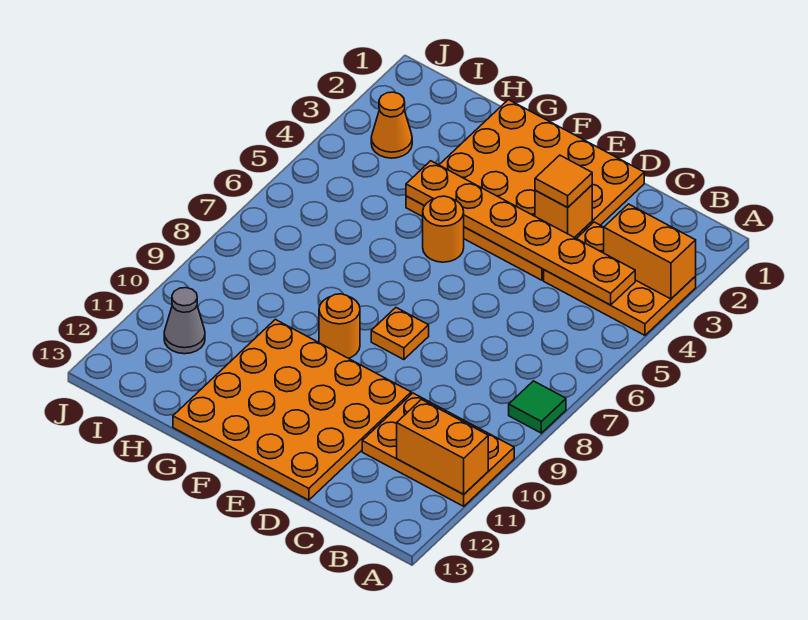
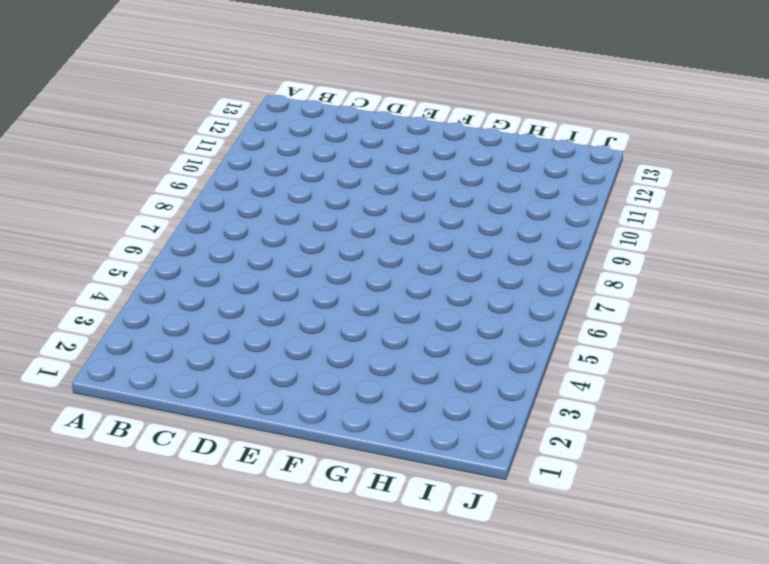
none -> orange 2x3 plate [544,222,696,335]
none -> green 1x1 tile [509,381,566,433]
none -> orange 2x3 plate [362,393,514,506]

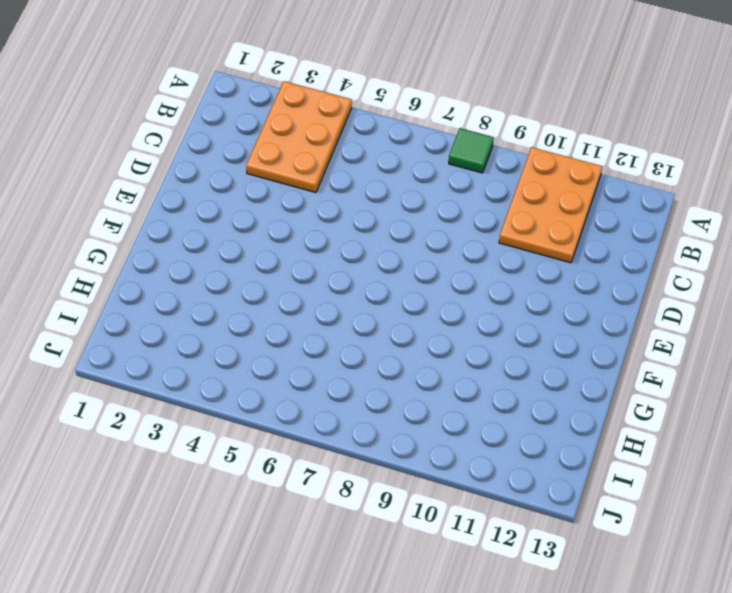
none -> orange 4x4 plate [406,100,644,280]
none -> orange 4x4 plate [173,319,411,500]
none -> orange 1x1 plate [371,308,429,360]

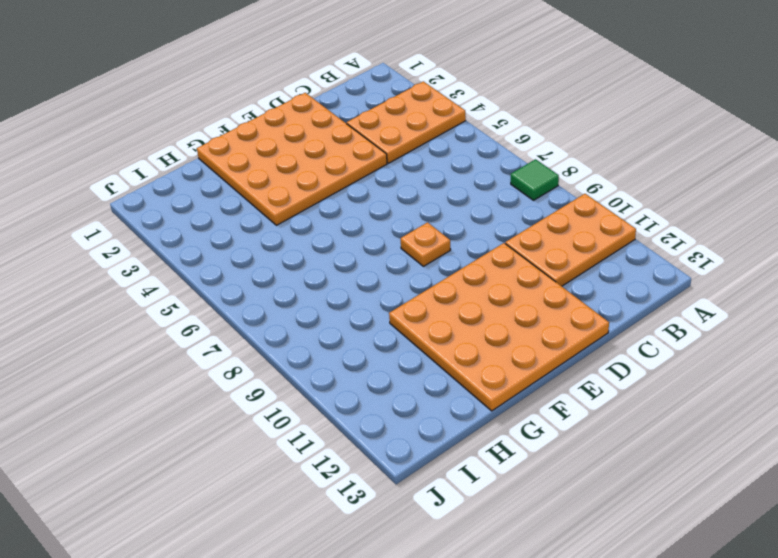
none -> orange 1x1 round brick [423,196,464,262]
none -> orange 1x1 round brick [319,294,360,358]
none -> orange 1x1 cone [371,92,412,158]

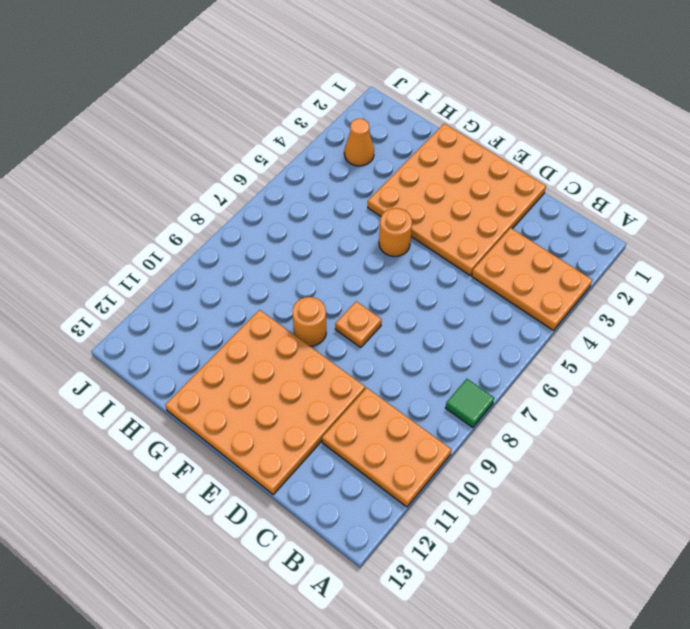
none -> grey 1x1 cone [164,288,205,354]
none -> orange 1x2 brick [604,204,696,299]
none -> orange 1x2 brick [397,400,488,494]

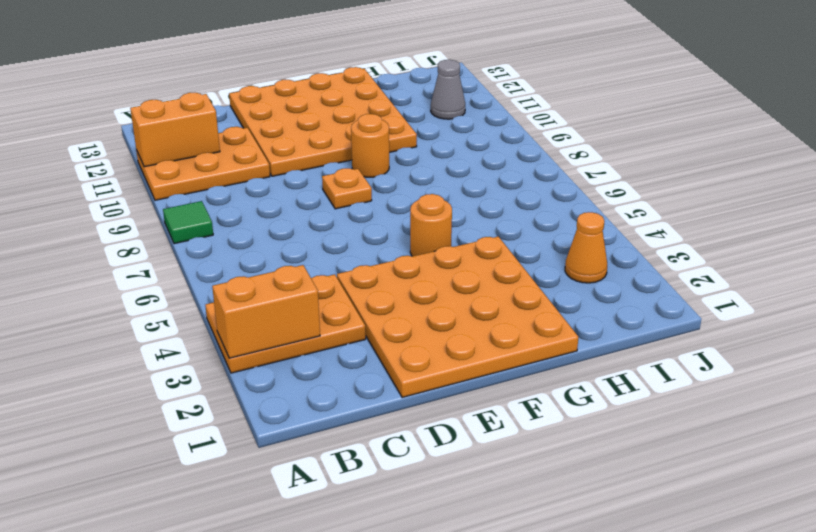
none -> orange 1x6 plate [406,161,635,305]
none -> orange 1x1 brick [535,185,592,238]
none -> orange 1x1 tile [535,155,592,207]

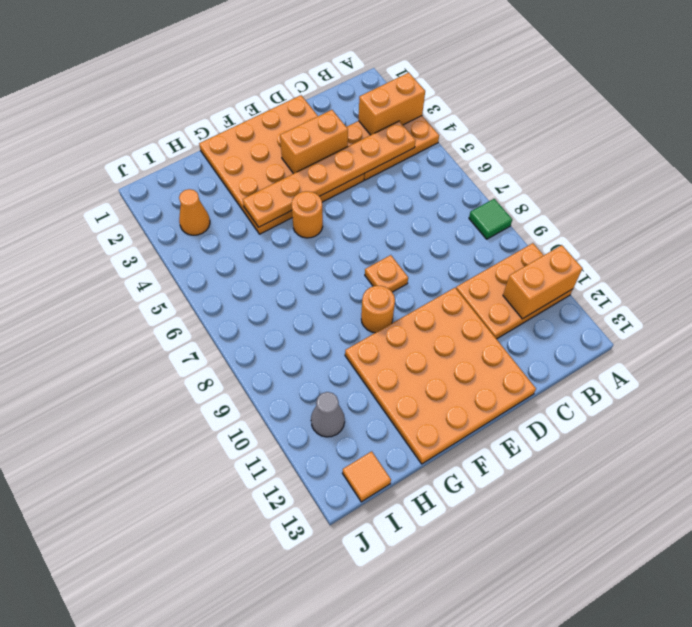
orange 1x2 brick [280,110,348,174] -> orange 1x1 brick [535,185,592,238]
orange 1x1 tile [342,451,391,502] -> orange 1x1 tile moved to [535,155,592,207]

